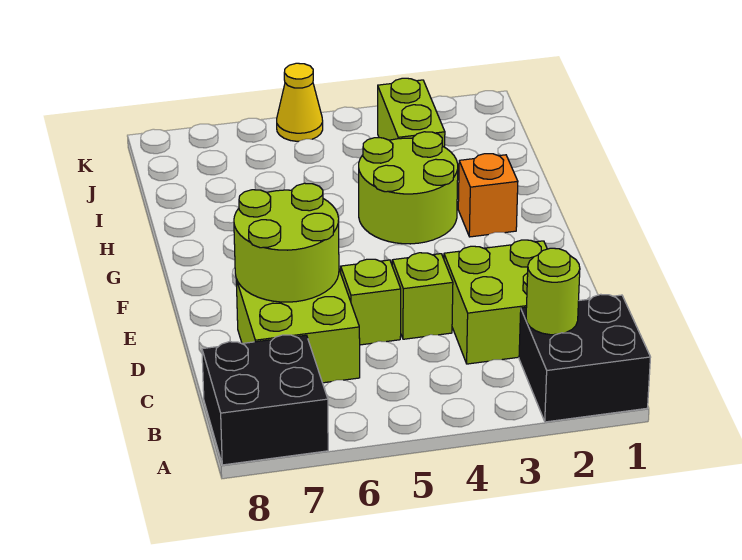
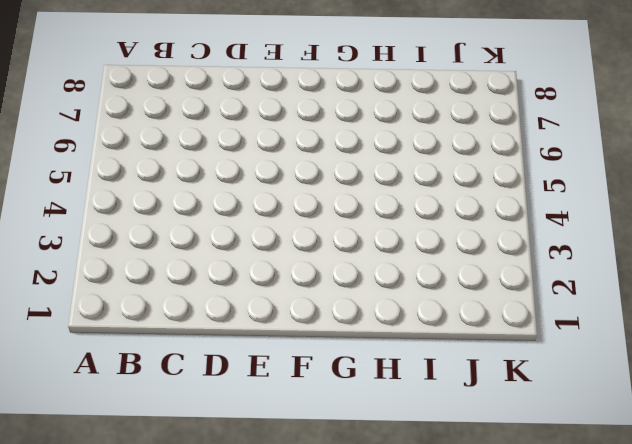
none -> black 2x2 brick [519,294,651,422]
none -> black 2x2 brick [202,335,328,465]
none -> lime 2x2 brick [444,240,547,364]

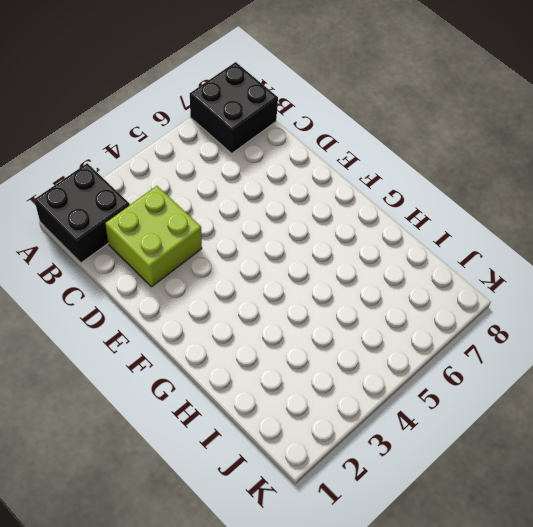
none -> lime 2x2 brick [236,270,360,383]
none -> lime 1x1 brick [392,253,453,339]
none -> lime 1x1 brick [341,259,401,345]

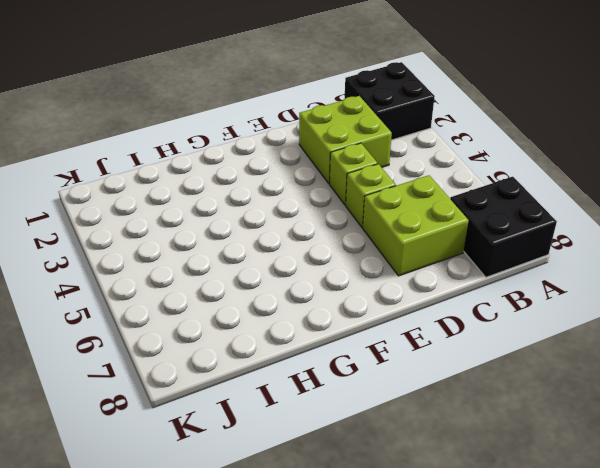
none -> orange 1x1 brick [458,154,518,237]
none -> lime 2x2 round brick [359,132,458,244]
none -> lime 1x2 brick [378,78,445,147]

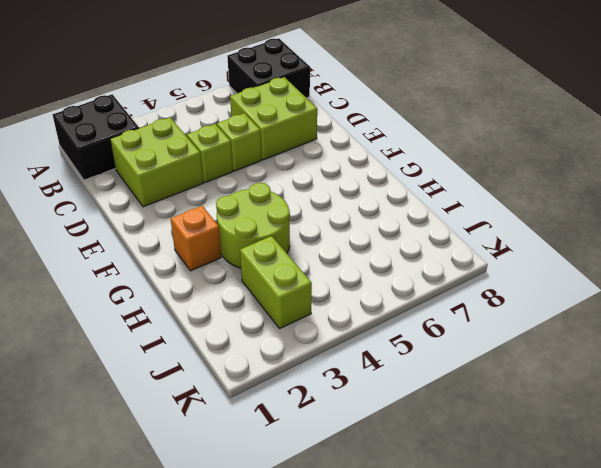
none -> yellow 1x1 cone [277,63,323,141]
none -> lime 1x1 round brick [526,248,580,335]
none -> lime 2x2 round brick [234,183,339,302]

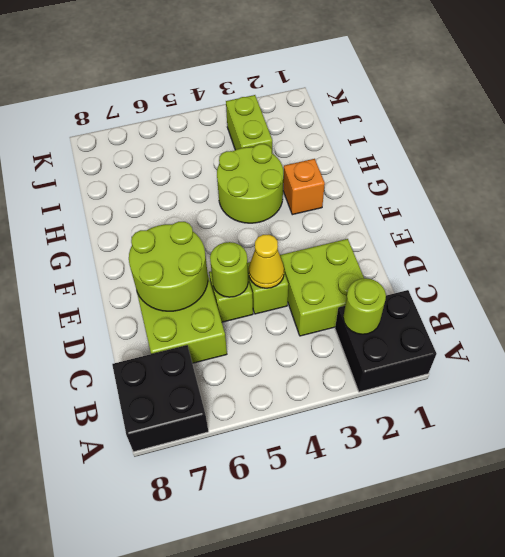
yellow 1x1 cone [249,235,284,288] -> yellow 1x1 cone moved to [277,63,323,141]
lime 1x1 round brick [210,242,248,297] -> none

